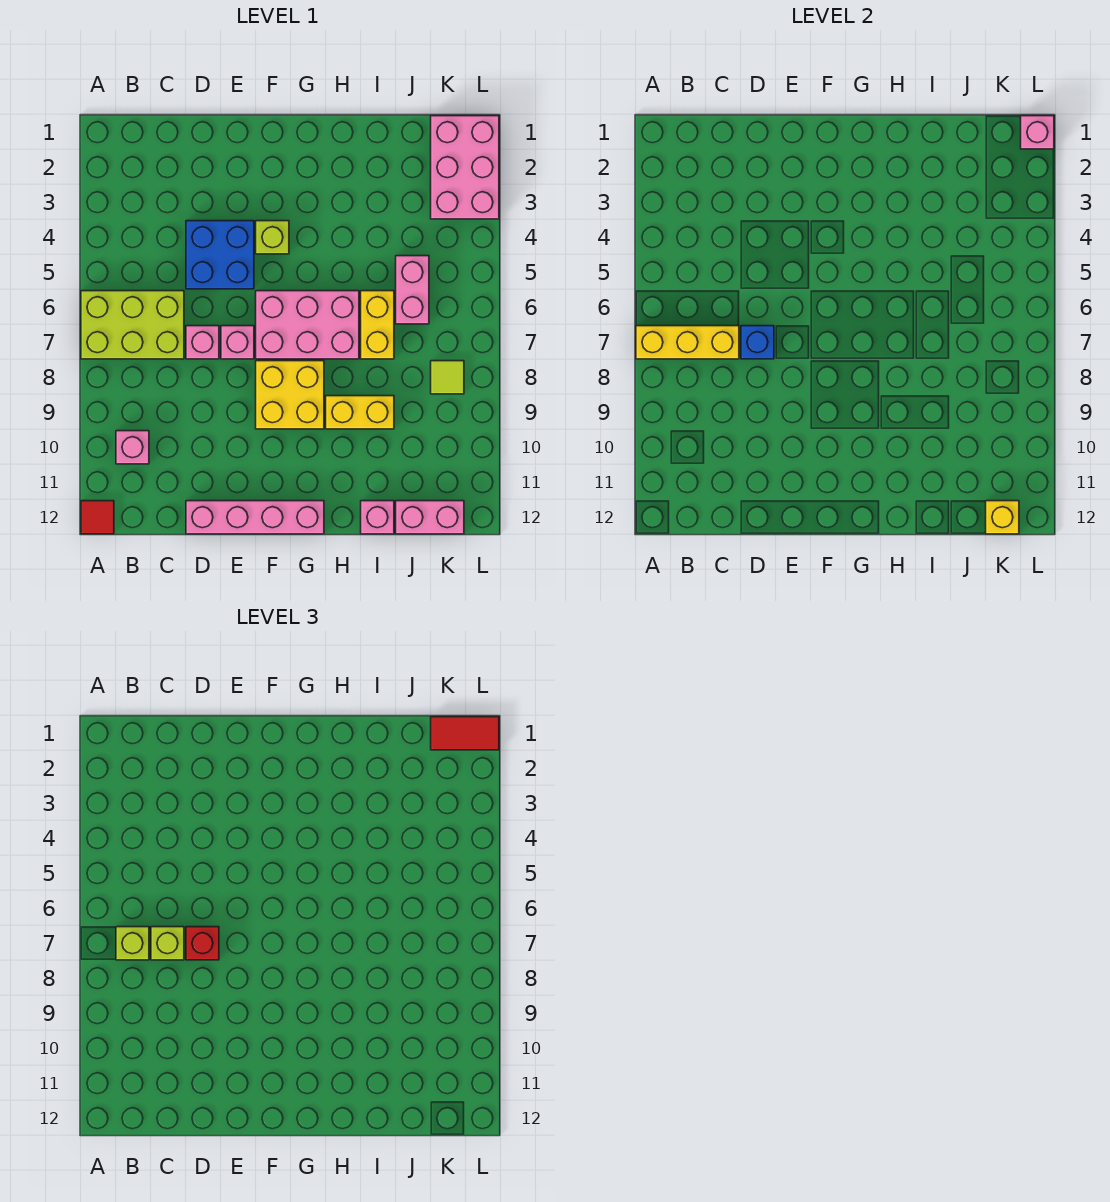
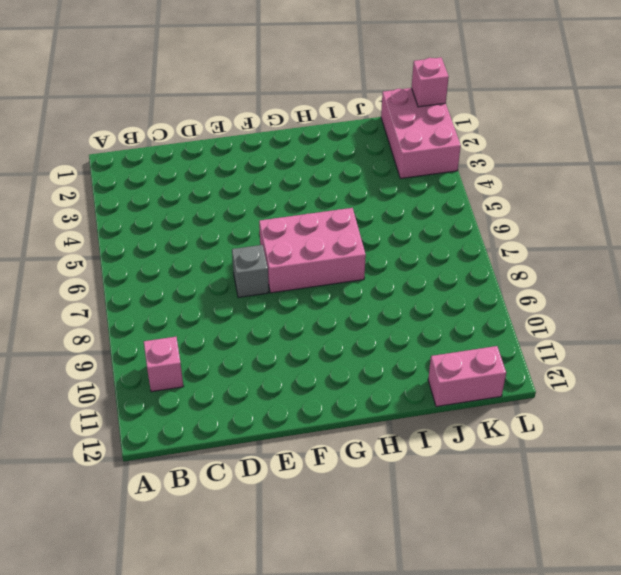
grey 1x1 brick [232,245,269,297] -> pink 1x1 brick [221,326,254,359]
none -> lime 2x3 brick [81,291,184,359]
none -> red 1x1 tile [81,501,114,534]
none -> blue 2x2 brick [186,221,254,289]

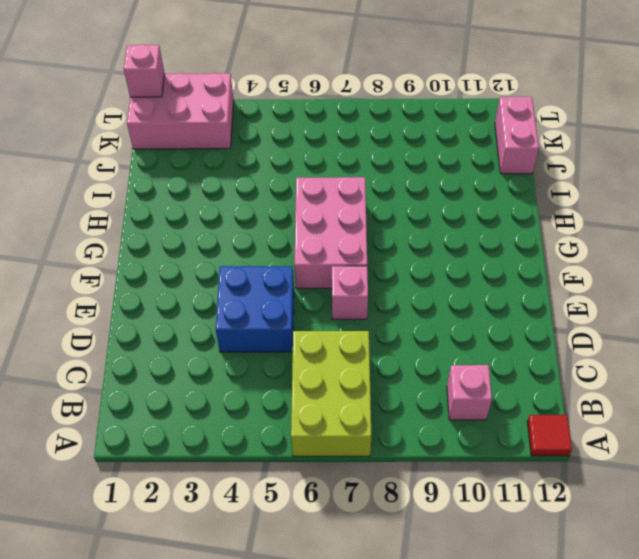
none -> pink 1x1 brick [186,326,219,359]
none -> pink 1x4 brick [186,501,324,534]
none -> lime 1x1 brick [256,221,289,254]

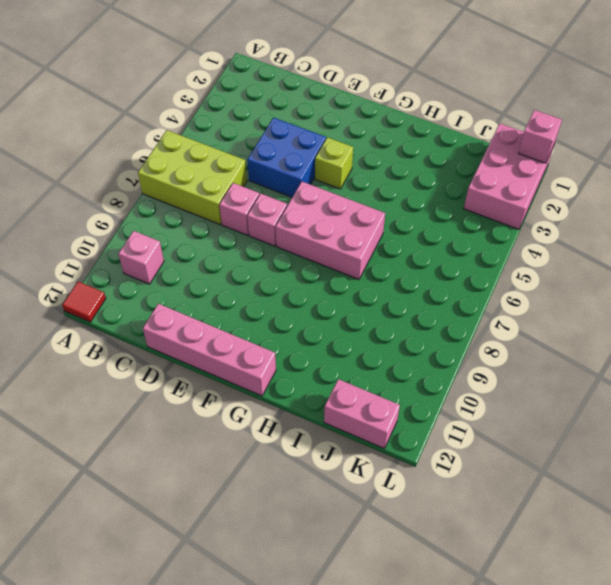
none -> yellow 2x2 brick [256,361,324,429]
none -> yellow 1x2 brick [326,396,394,429]
none -> yellow 1x2 brick [361,291,394,359]

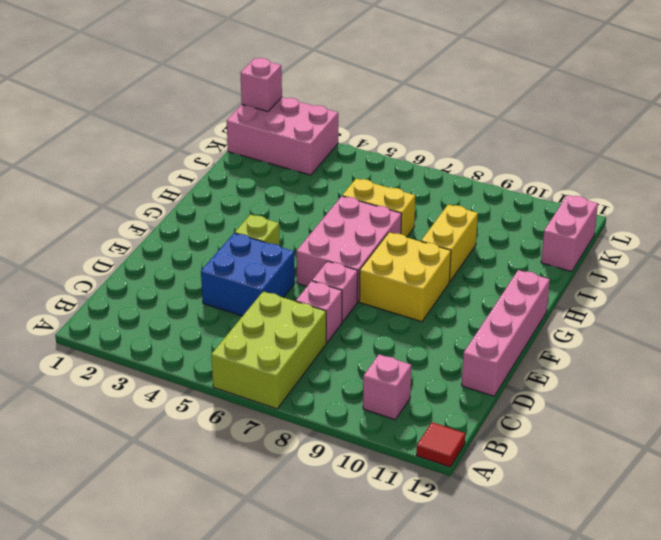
none -> pink 1x1 brick [361,501,394,534]
none -> pink 1x2 brick [396,256,429,324]
none -> lime 1x1 tile [431,361,464,394]

